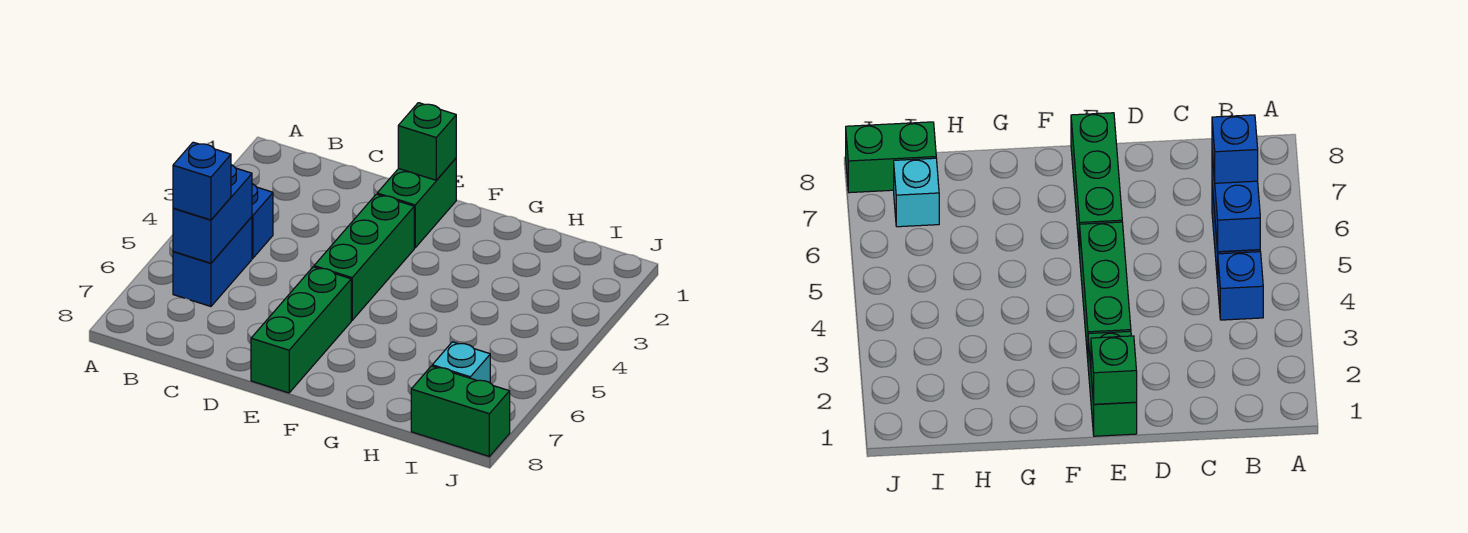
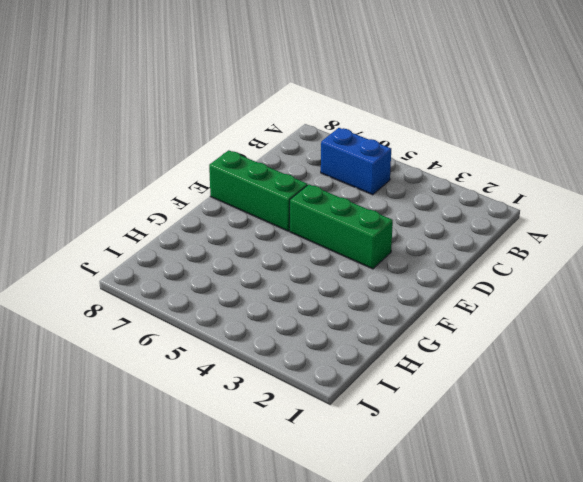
none -> blue 1x1 brick [252,184,273,258]
none -> green 1x2 brick [377,158,456,248]

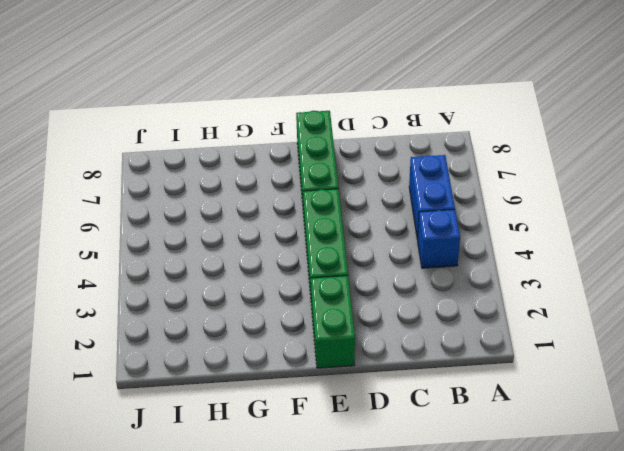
none -> cyan 1x1 brick [432,342,490,383]
none -> green 1x2 brick [411,366,510,456]

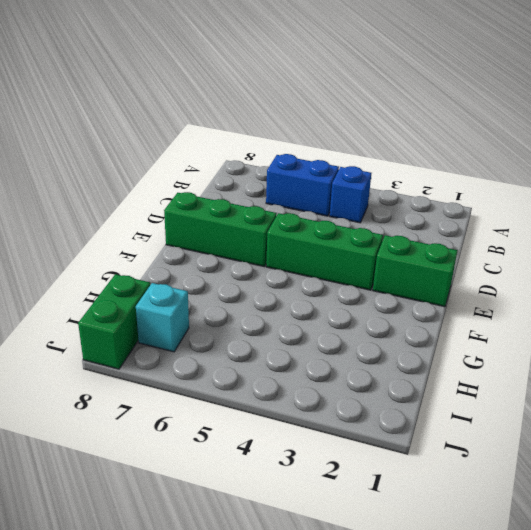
none -> blue 1x2 brick [173,165,252,263]
none -> green 1x1 brick [398,103,456,180]

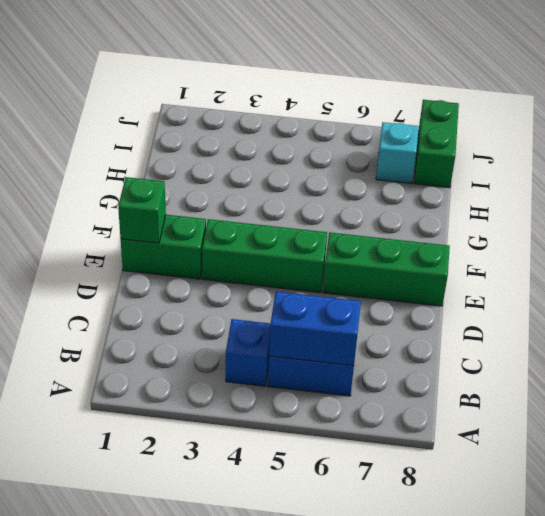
none -> blue 1x1 brick [173,142,231,220]

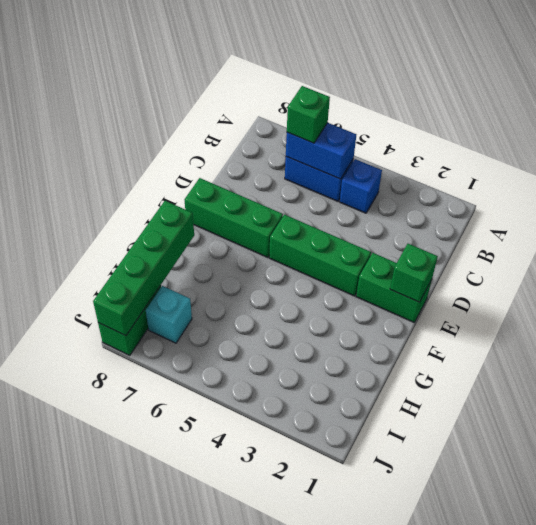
green 1x1 brick [287,86,330,143] -> blue 1x1 brick [173,142,231,220]
green 1x4 brick [93,201,194,336] -> none

